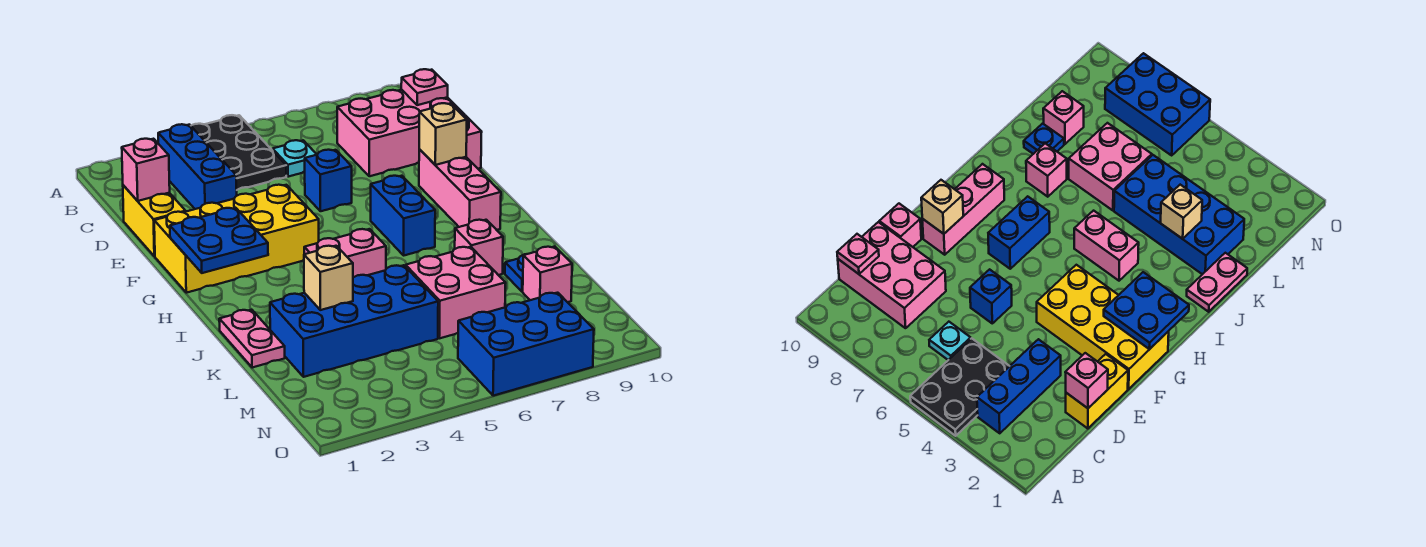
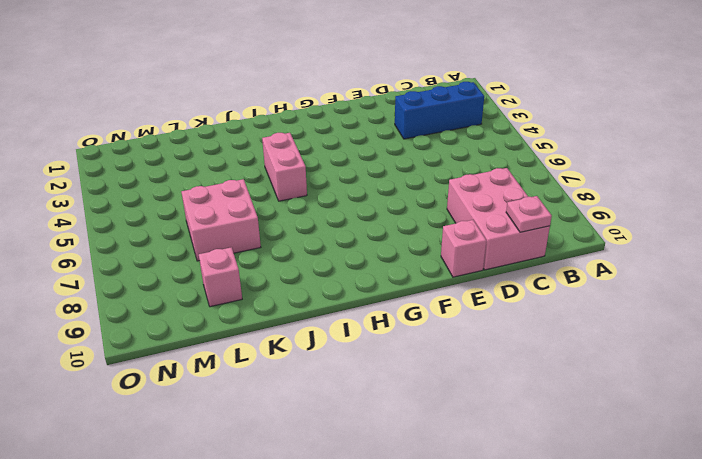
none -> black 2x3 plate [191,115,286,190]
none -> cyan 1x1 plate [273,140,317,177]
none -> yellow 1x2 brick [123,185,186,256]

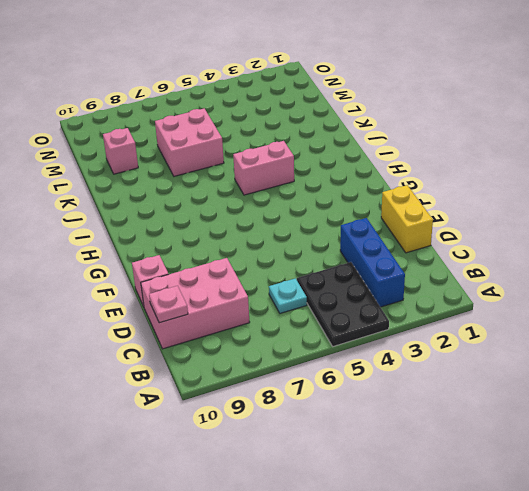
none -> blue 1x1 brick [305,150,352,211]
none -> yellow 2x4 brick [154,185,319,293]
none -> pink 1x3 brick [419,149,501,230]

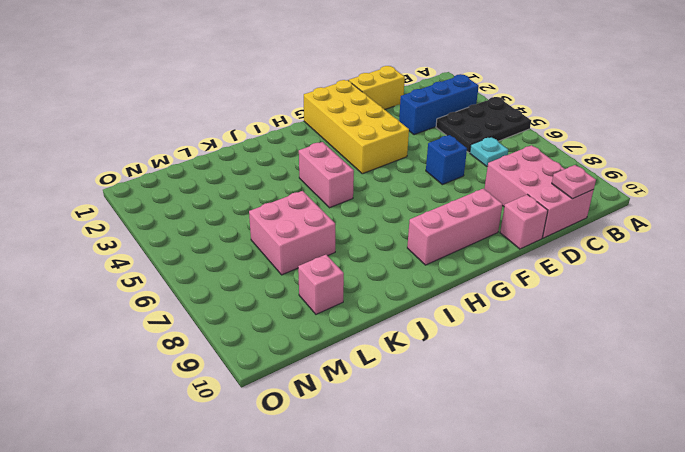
none -> blue 1x2 brick [371,176,435,255]
none -> pink 1x2 plate [219,310,285,368]
none -> pink 1x1 brick [455,220,503,275]

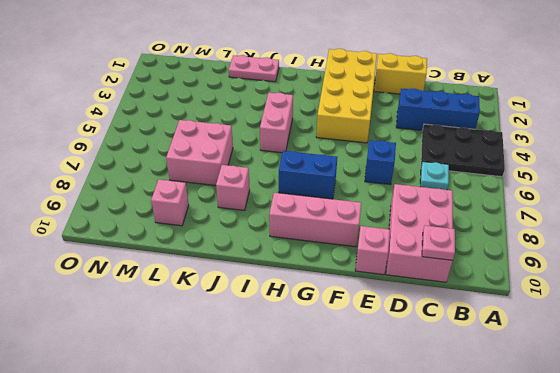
none -> blue 2x4 brick [270,265,438,377]
none -> blue 1x1 plate [505,254,526,292]
none -> blue 2x3 brick [458,293,594,396]

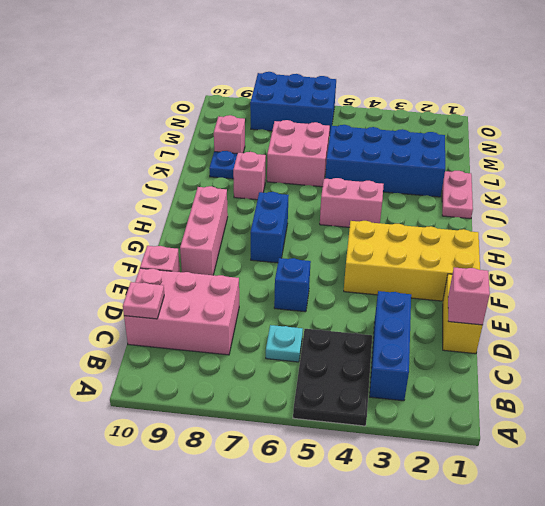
none -> tan 1x1 brick [419,103,467,165]
none -> blue 2x2 plate [170,208,268,273]
none -> tan 1x1 brick [304,246,353,310]

